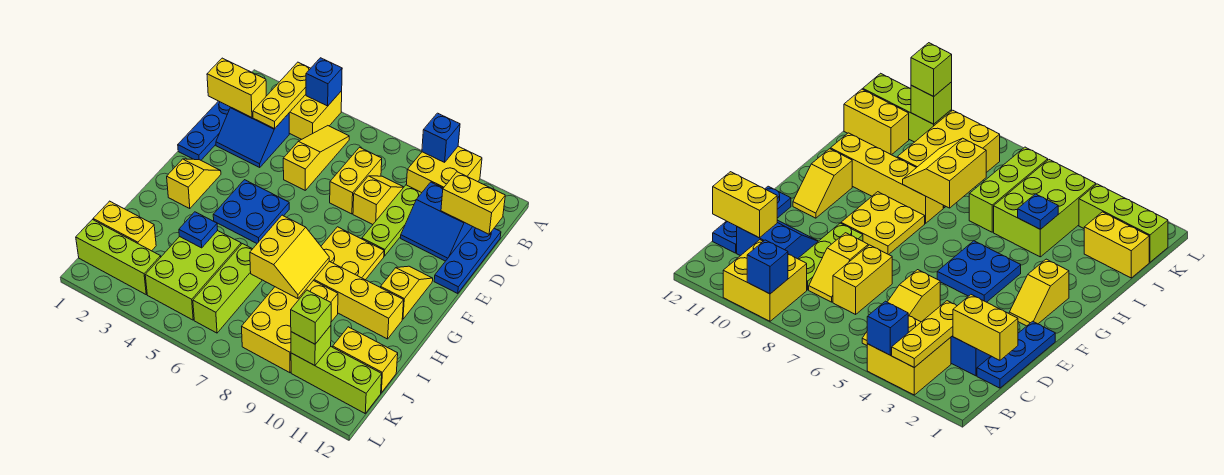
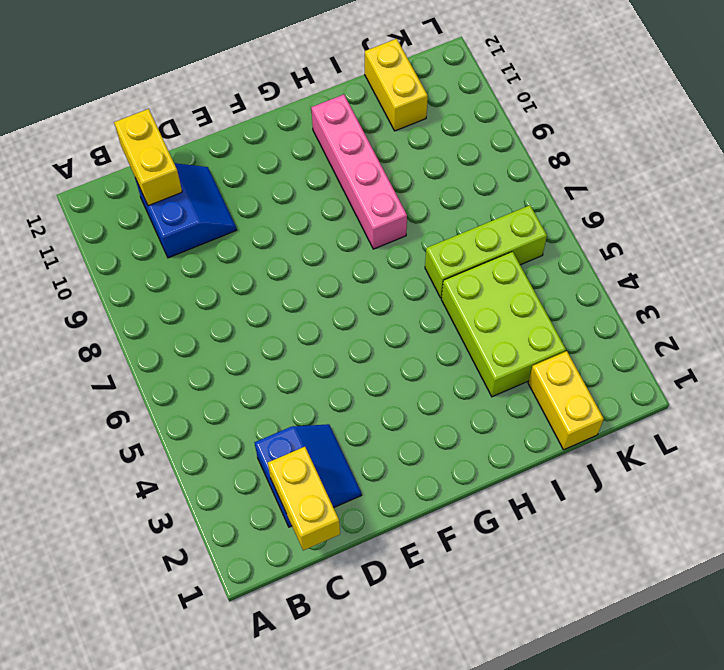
pink 1x4 brick [311,95,407,249] -> yellow 1x4 brick [313,261,404,339]
lime 2x3 brick [441,252,566,397] -> lime 2x3 brick turned to [145,231,241,320]
none -> yellow 2x2 brick [289,91,342,139]
none -> yellow 2x2 brick [406,146,482,193]
none -> yellow 1x3 slope [283,126,349,190]
none -> blue 1x3 plate [178,101,231,160]

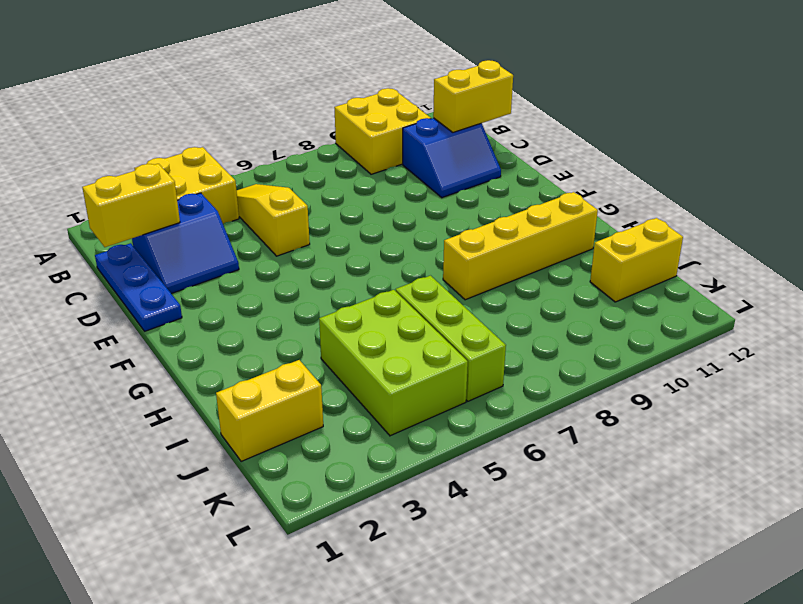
none -> yellow 1x2 brick [330,147,382,214]
none -> yellow 1x2 slope [353,176,404,224]
none -> lime 1x3 plate [362,185,421,256]
none -> blue 1x3 plate [434,227,501,294]

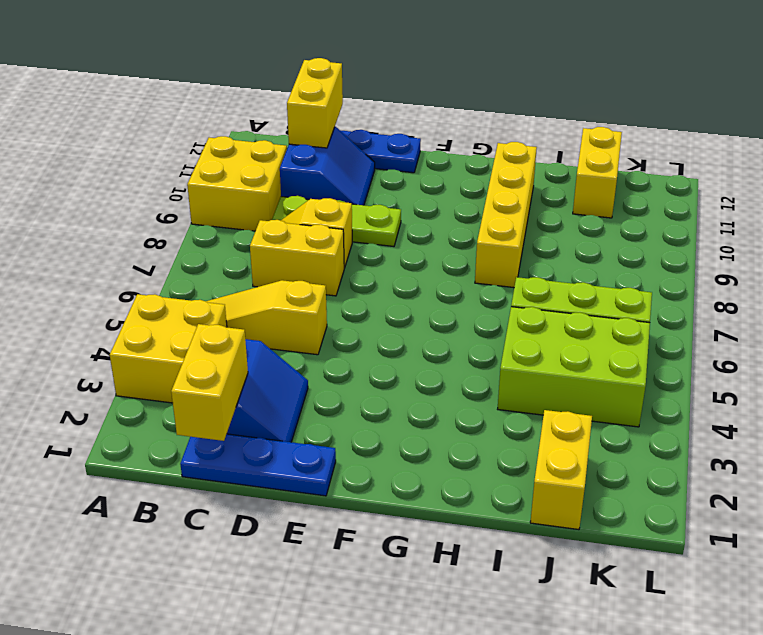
none -> yellow 1x2 slope [167,159,221,209]
none -> blue 2x2 plate [213,180,289,243]
none -> yellow 2x2 plate [321,227,384,280]
none -> yellow 1x2 slope [381,266,433,319]

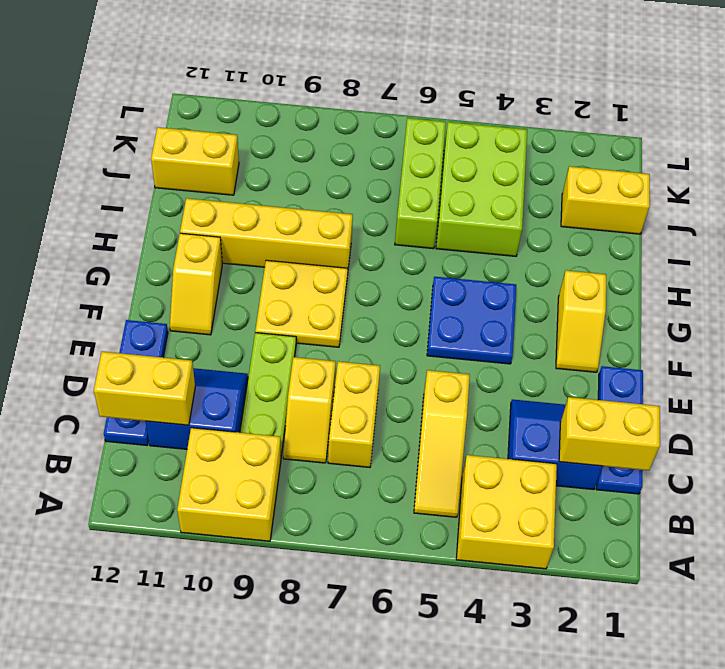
none -> yellow 2x3 brick [242,281,338,373]
none -> lime 1x3 brick [76,220,161,294]
none -> lime 1x3 brick [291,346,382,413]
none -> yellow 1x3 plate [253,62,311,129]

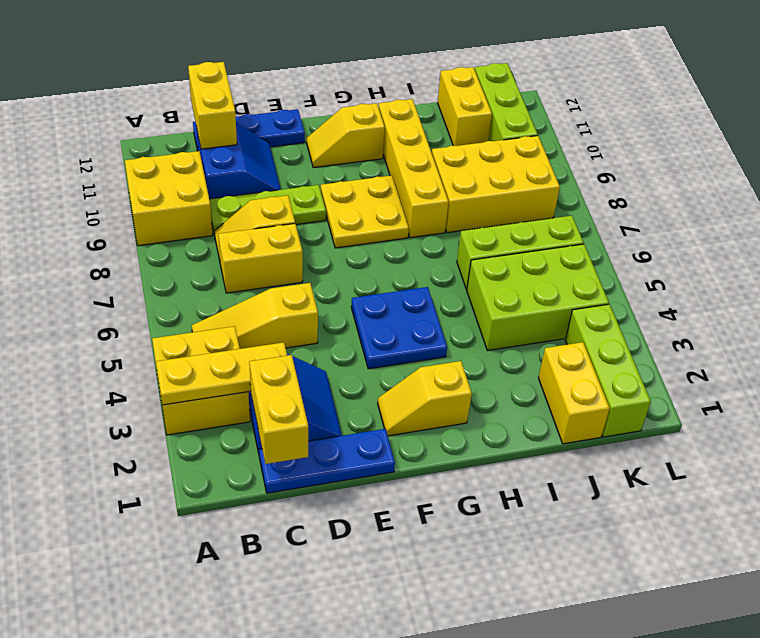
none -> blue 1x1 brick [306,58,342,106]
none -> blue 1x1 brick [422,113,460,162]
none -> yellow 2x2 slope [250,215,329,299]
none -> blue 1x1 plate [179,212,218,248]

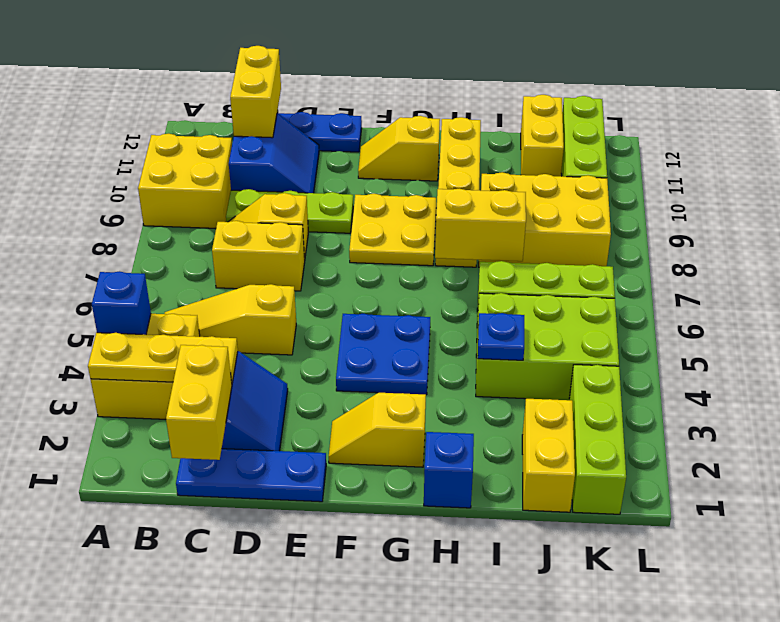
blue 1x1 brick [424,432,474,508] -> blue 1x1 brick moved to [422,113,460,162]
none -> lime 1x1 brick [291,326,331,366]
none -> lime 1x1 brick [291,290,331,344]

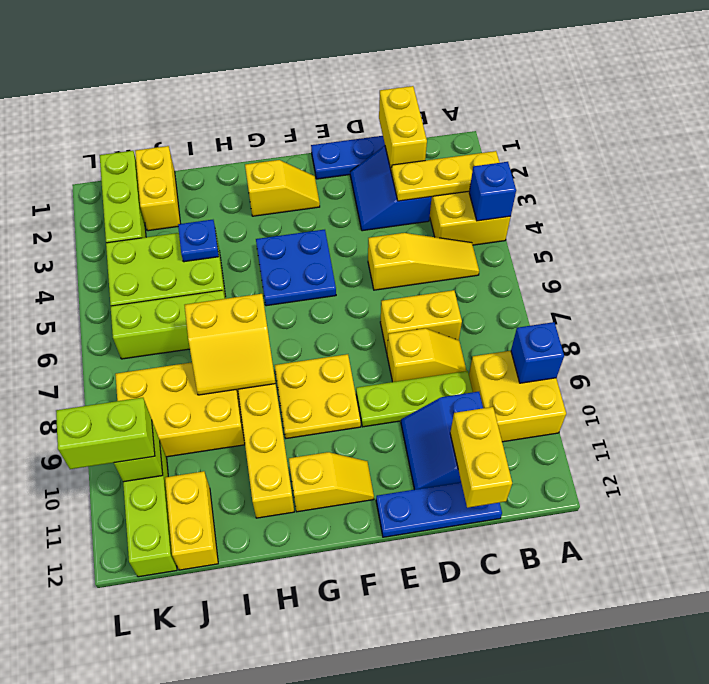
lime 1x2 brick [56,398,155,469] -> lime 1x1 brick [291,290,331,344]

